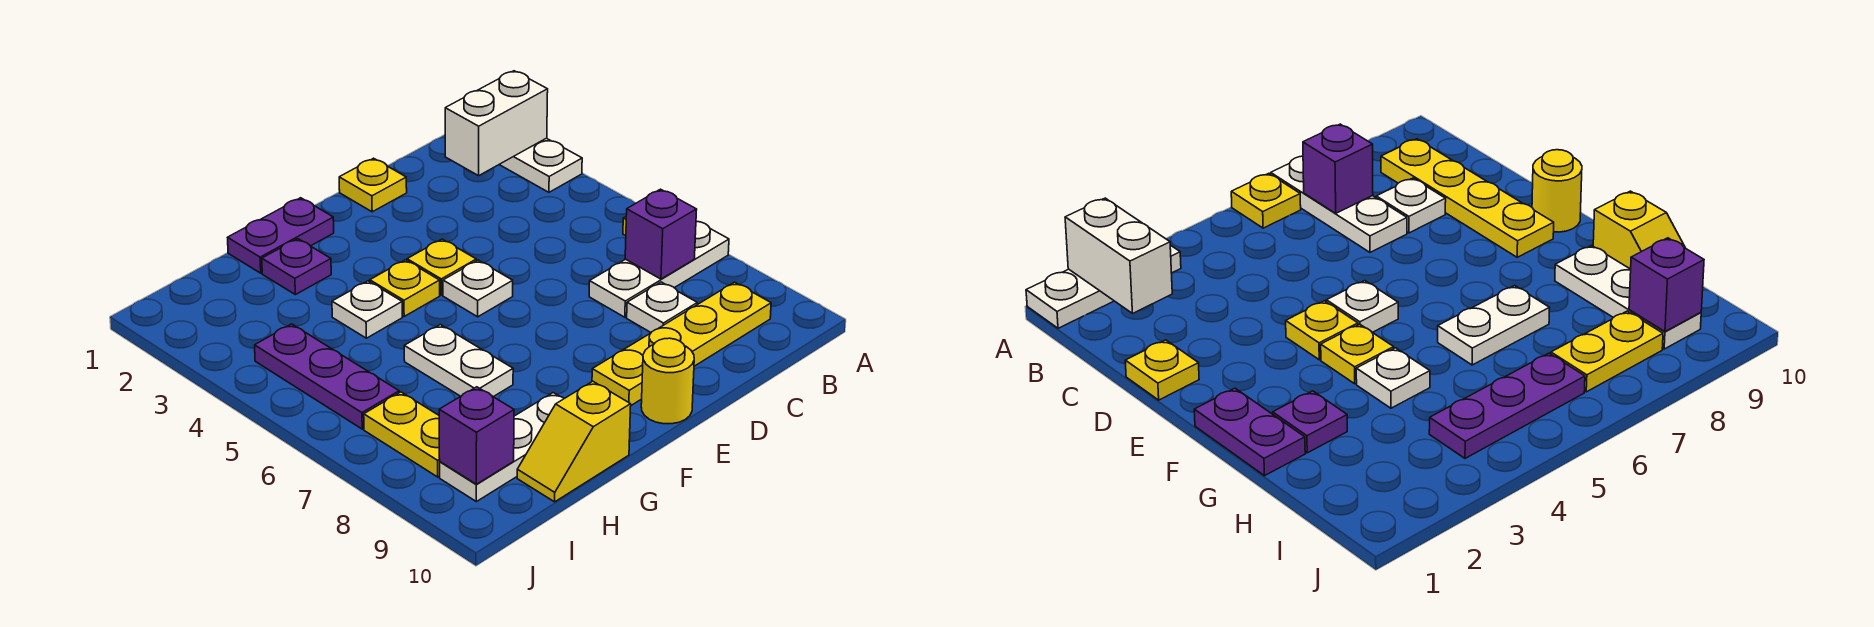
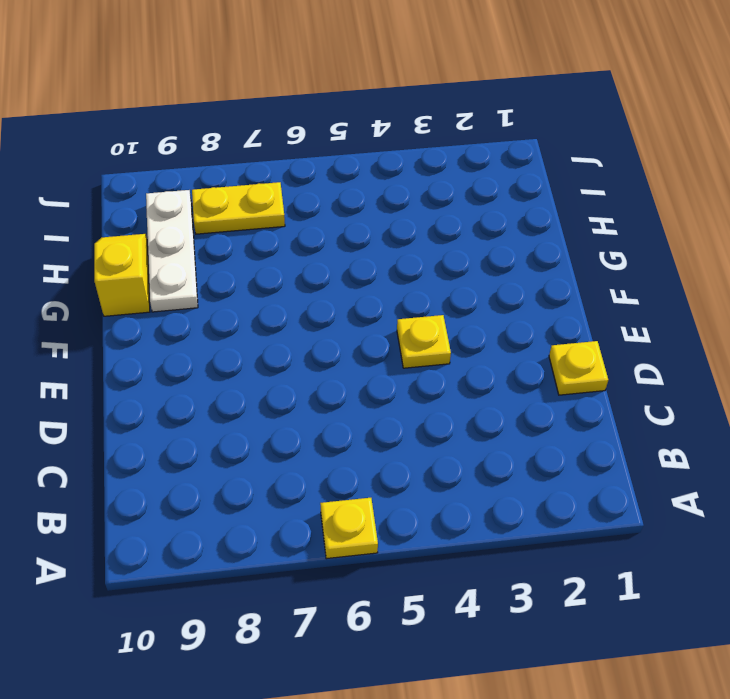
none -> white 1x3 plate [499,138,582,192]
none -> white 1x3 plate [589,221,729,317]
none -> yellow 1x4 plate [592,282,771,405]

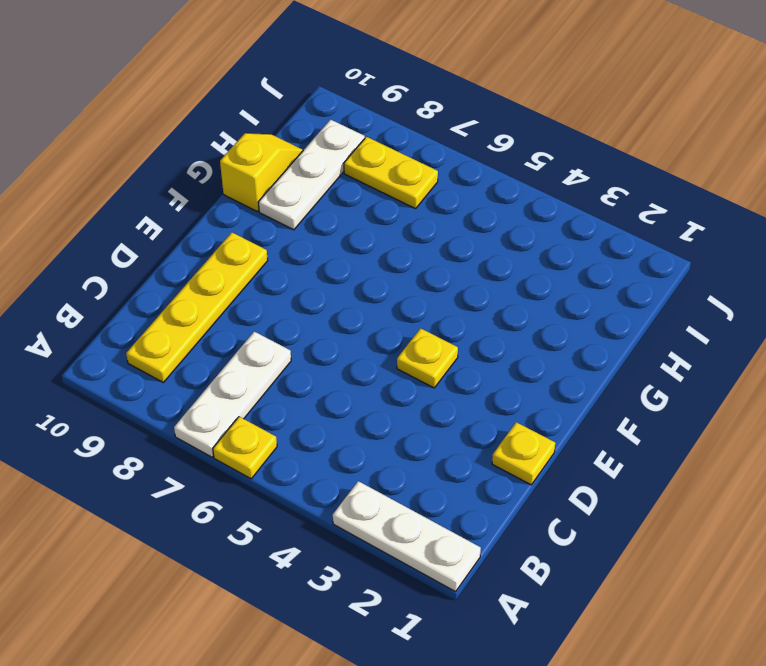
none -> white 1x1 plate [627,282,697,332]
none -> white 1x1 plate [443,260,513,317]
none -> yellow 1x1 round brick [641,338,694,424]

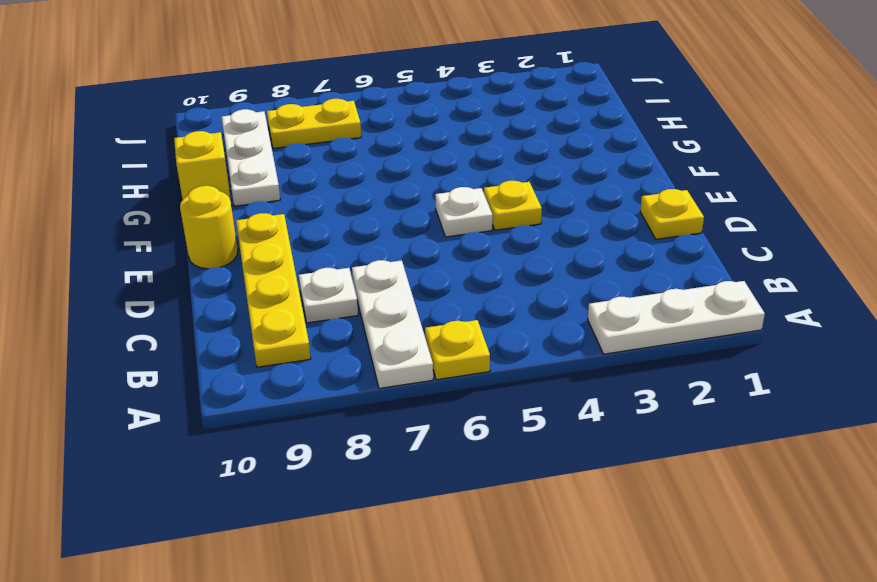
none -> purple 1x2 plate [228,198,334,273]
none -> yellow 1x1 plate [370,260,440,316]
none -> purple 1x1 plate [262,239,331,295]

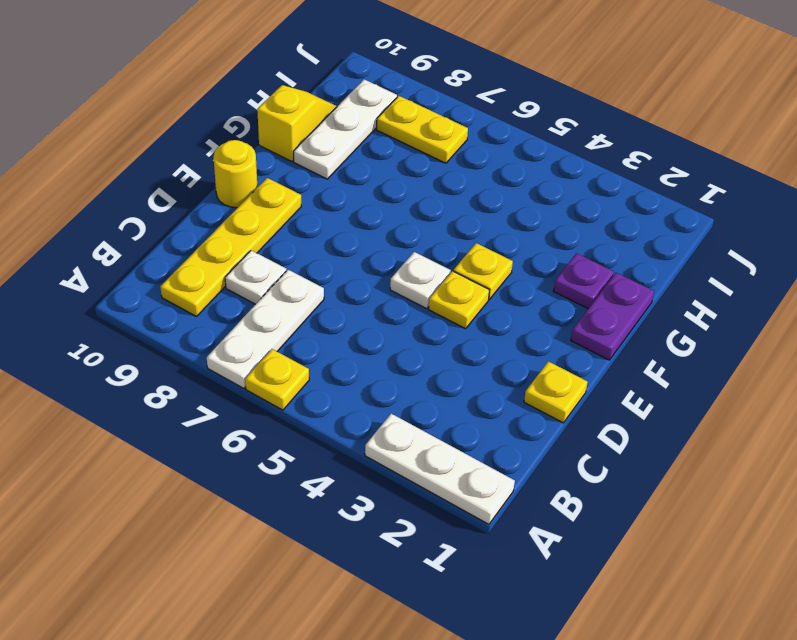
none -> white 1x1 plate [332,281,402,338]
none -> white 1x2 plate [404,325,513,397]
none -> purple 1x3 plate [255,324,399,429]

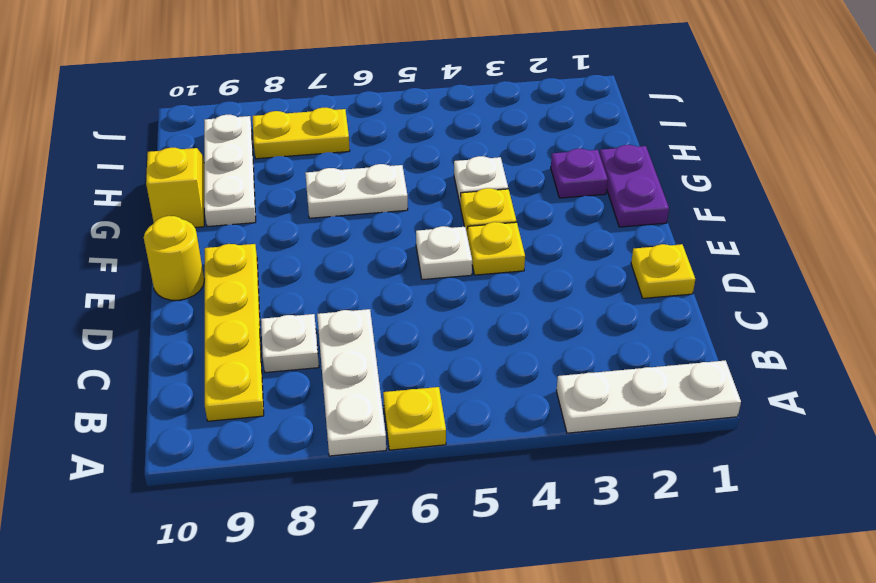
none -> purple 1x3 plate [255,324,399,429]
none -> white 1x2 brick [445,71,548,176]
none -> purple 1x1 brick [625,189,697,279]

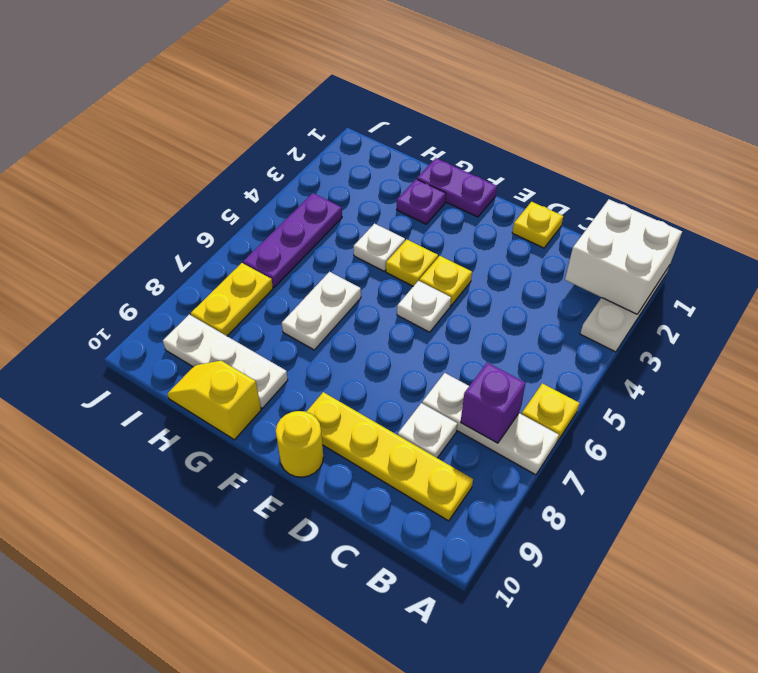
white 2x2 brick [565,199,682,314] -> white 1x2 brick [445,71,548,176]
none -> purple 1x1 brick [439,387,514,484]

